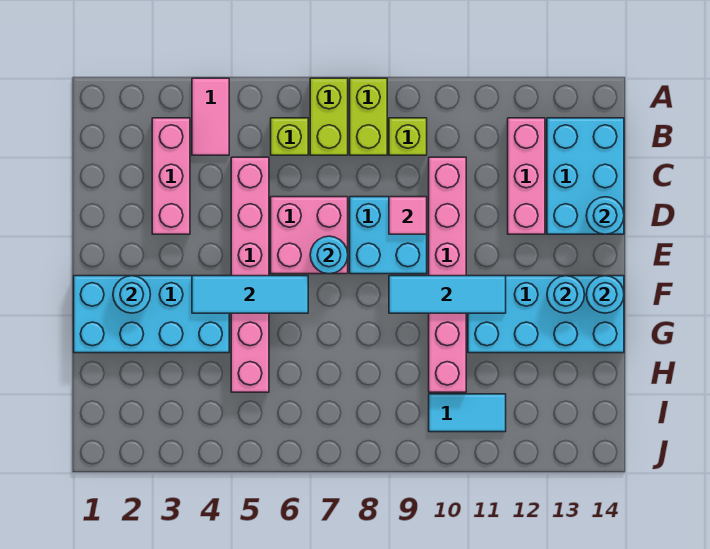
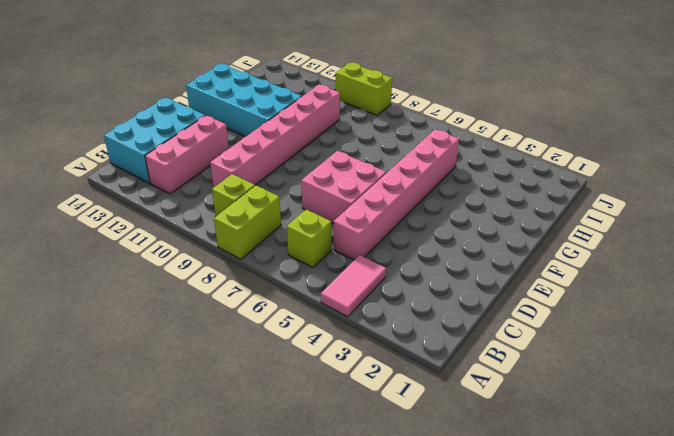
lime 1x2 brick [336,62,392,115] -> lime 1x2 brick turned to [310,78,348,155]
none -> pink 1x3 brick [152,118,190,234]
none -> cyan 2x2 brick [350,197,427,274]
none -> cyan 2x4 brick [74,276,229,353]

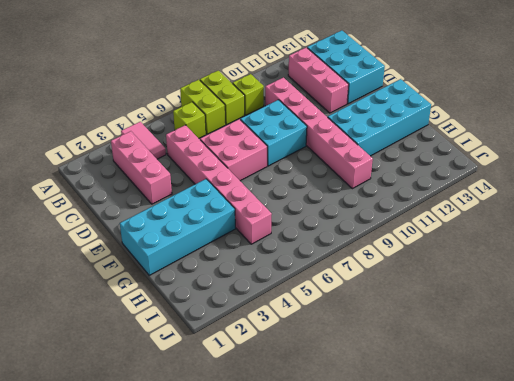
none -> cyan 1x2 tile [429,394,506,432]
none -> pink 1x1 tile [389,197,427,234]
none -> cyan 1x1 round brick [586,197,624,234]

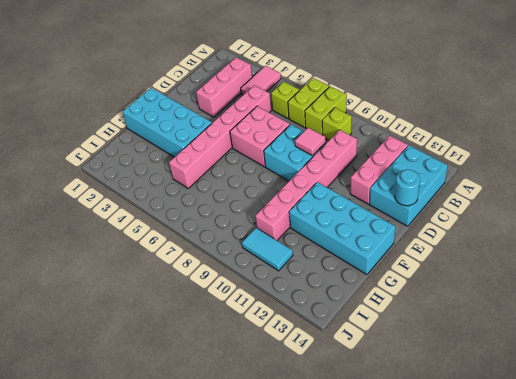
none -> cyan 1x1 round brick [310,236,348,274]
none -> cyan 1x1 round brick [113,276,150,313]
none -> cyan 1x3 tile [192,276,308,313]

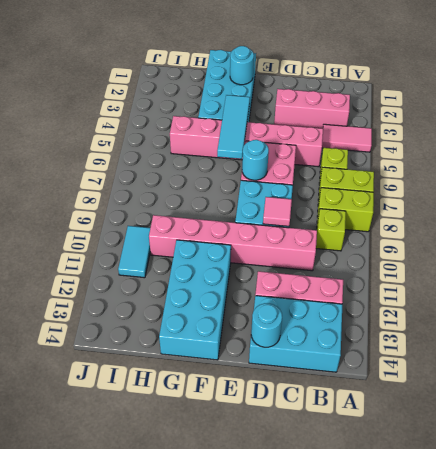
none -> cyan 1x3 tile [389,276,506,313]
none -> cyan 1x1 round brick [547,276,584,313]
none -> cyan 1x1 round brick [586,276,624,313]

